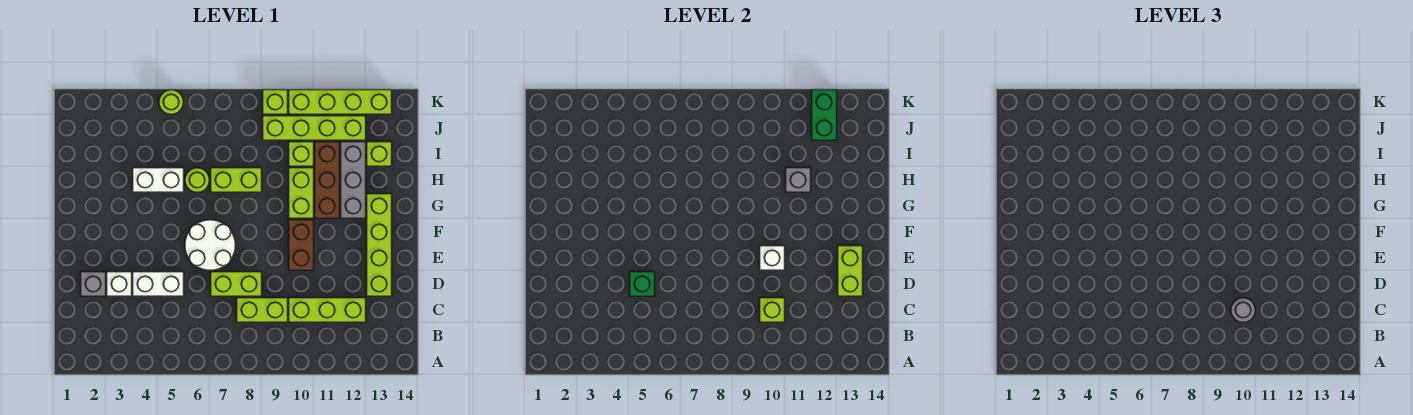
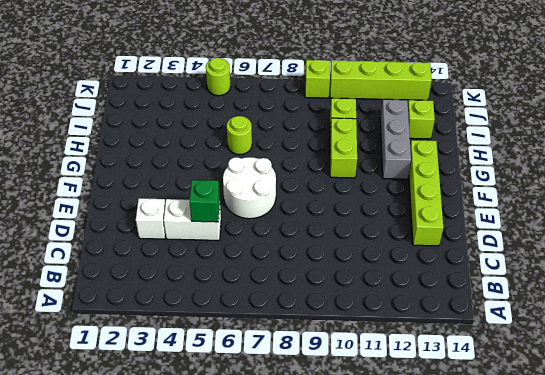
none -> lime 1x2 brick [237,298,288,322]
none -> lime 1x3 brick [289,298,366,322]
none -> grey 1x1 brick [81,272,106,296]

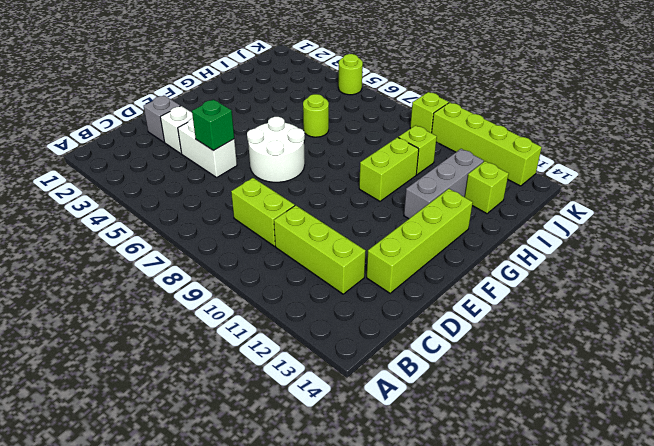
none -> lime 1x2 brick [211,272,262,296]
none -> brown 1x2 brick [289,220,314,270]
none -> brown 1x3 brick [315,142,340,218]

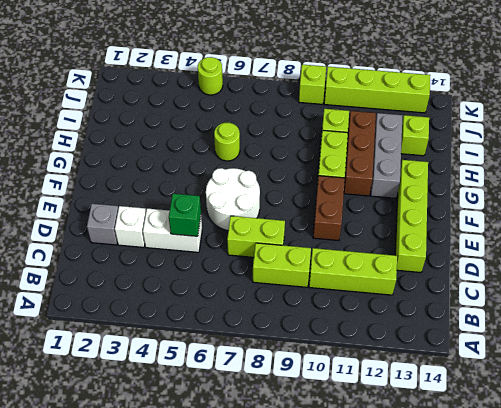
none -> white 1x2 brick [133,168,184,192]
none -> lime 1x2 brick [211,168,262,192]
none -> lime 1x4 brick [263,116,366,140]

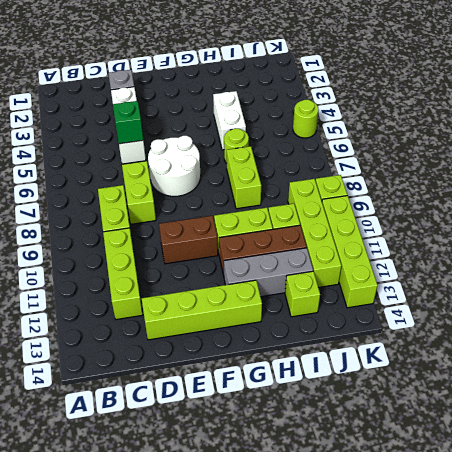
none -> lime 1x1 brick [760,298,785,322]
none -> lime 1x2 brick [838,246,863,296]
none -> white 1x1 brick [760,246,785,270]

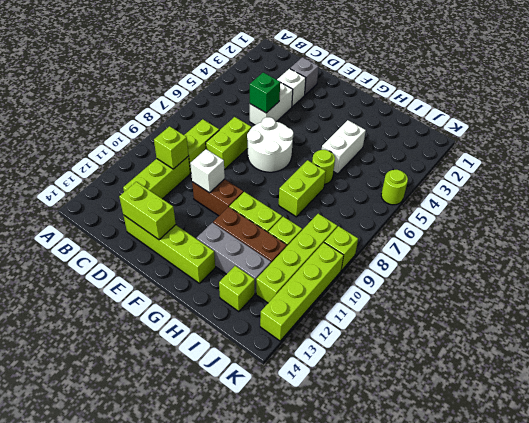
none -> grey 1x1 brick [786,168,811,192]
none -> green 1x2 brick [812,90,837,140]
none -> grey 1x1 round brick [1231,298,1256,322]

